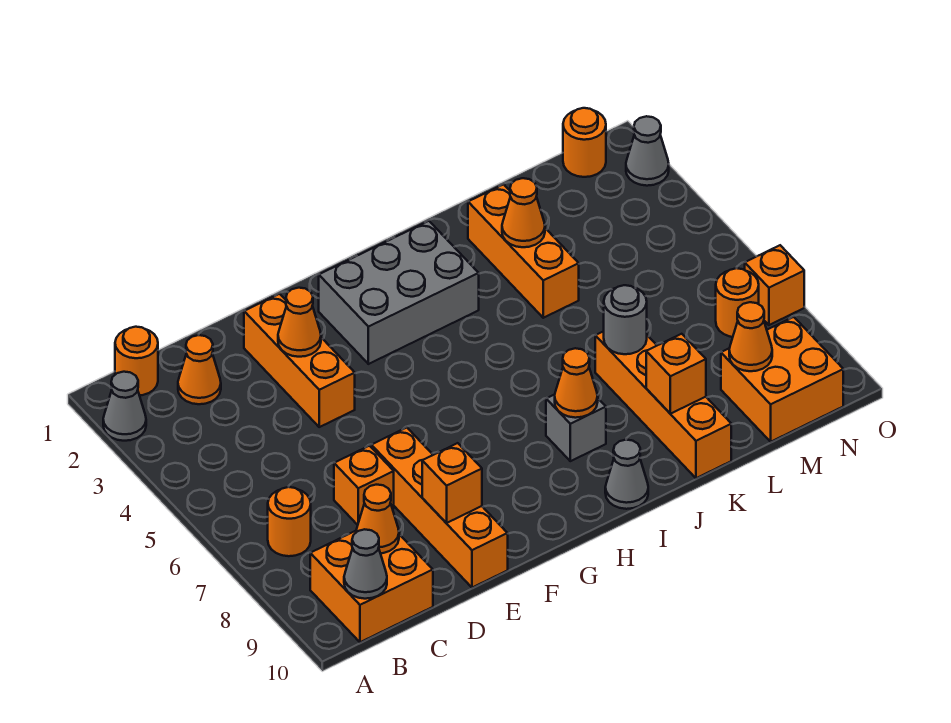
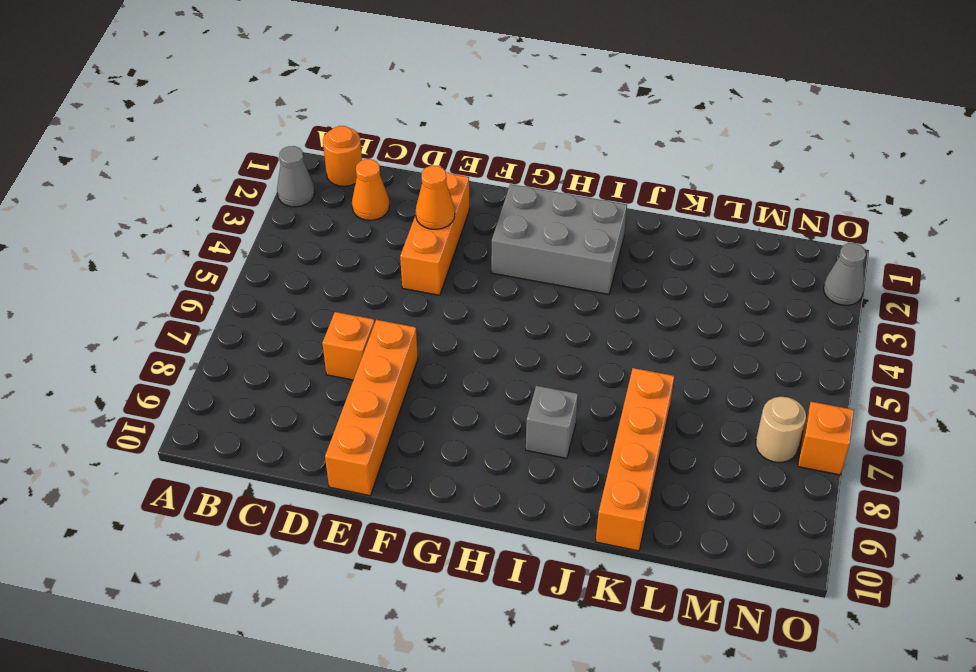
tan 1x1 round brick [756,397,806,463] -> orange 1x1 round brick [716,268,759,337]
none -> orange 1x1 round brick [268,487,311,556]
none -> orange 2x2 brick [310,531,433,642]
none -> grey 1x1 cone [605,440,648,509]

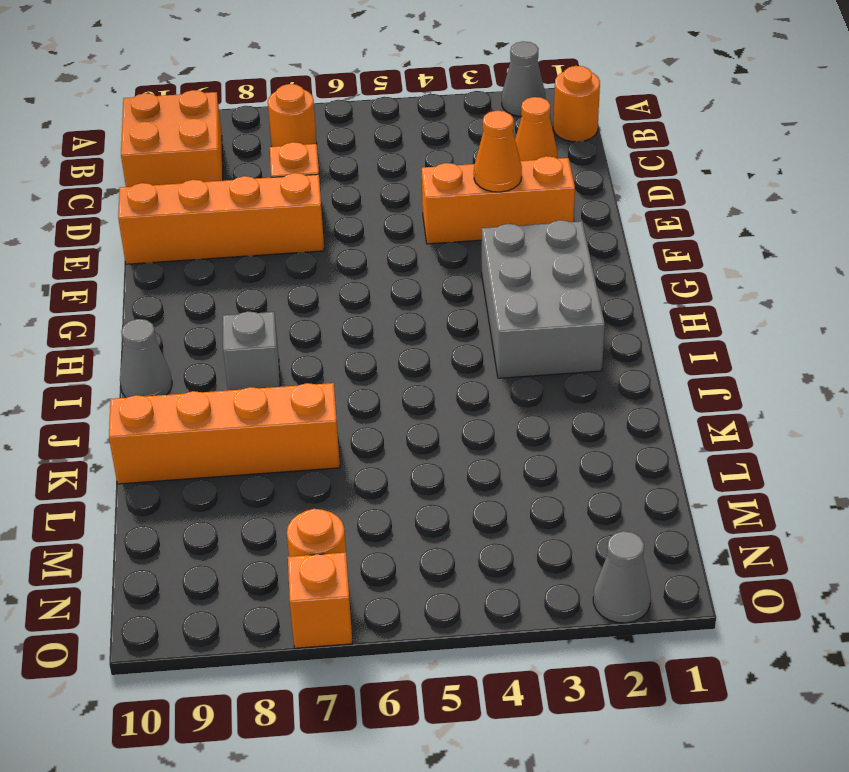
none -> orange 1x3 brick [468,184,579,318]
none -> orange 2x2 brick [721,317,843,442]
none -> orange 1x1 round brick [563,108,606,177]

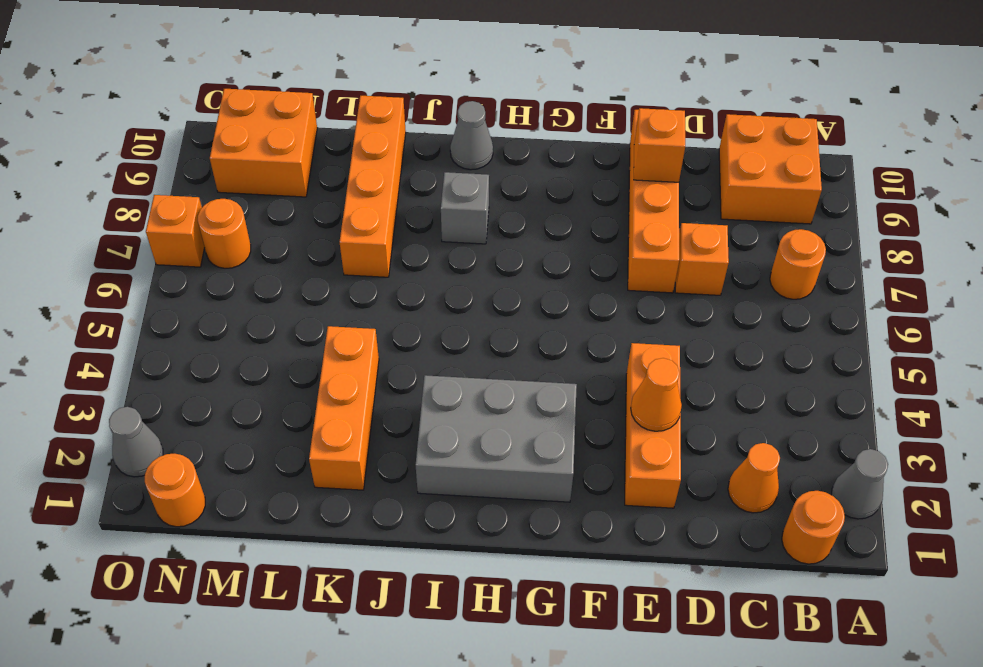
none -> grey 1x1 cone [344,529,387,599]
none -> orange 1x1 cone [356,485,399,553]
none -> orange 1x1 cone [555,348,598,418]

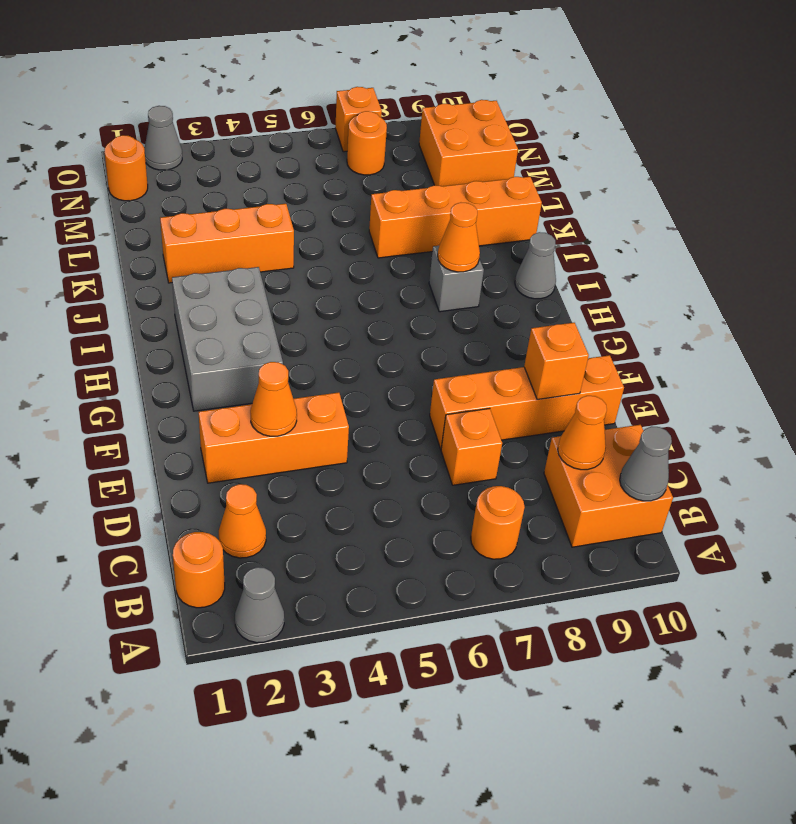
none -> orange 1x1 cone [502,178,545,247]
none -> grey 1x1 round brick [604,285,647,354]
none -> orange 1x1 brick [646,334,706,414]

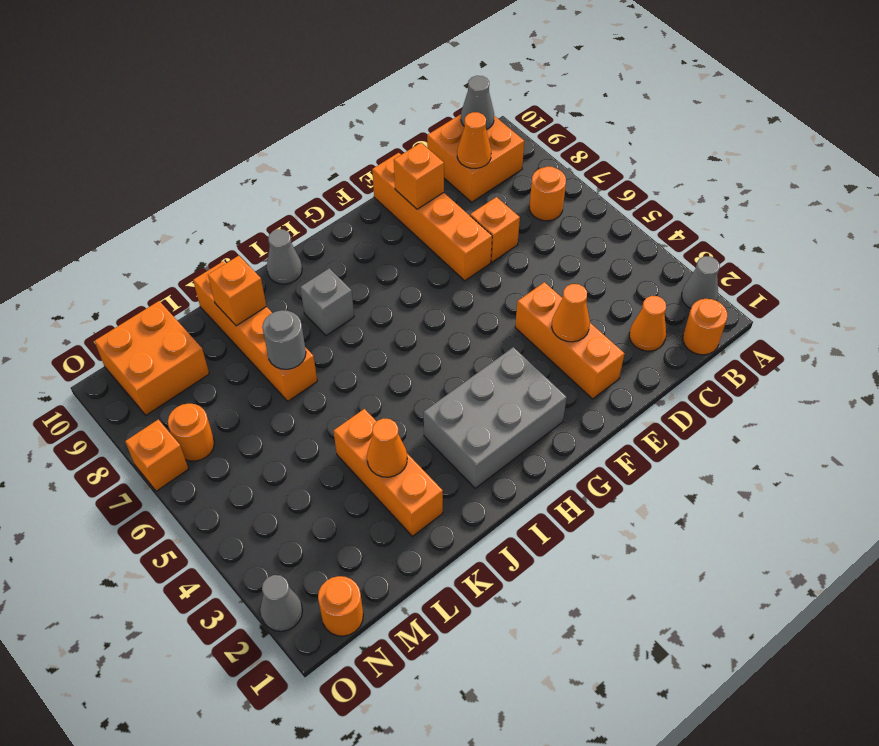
none -> orange 1x1 cone [555,348,598,418]
none -> orange 1x1 cone [729,302,772,371]

